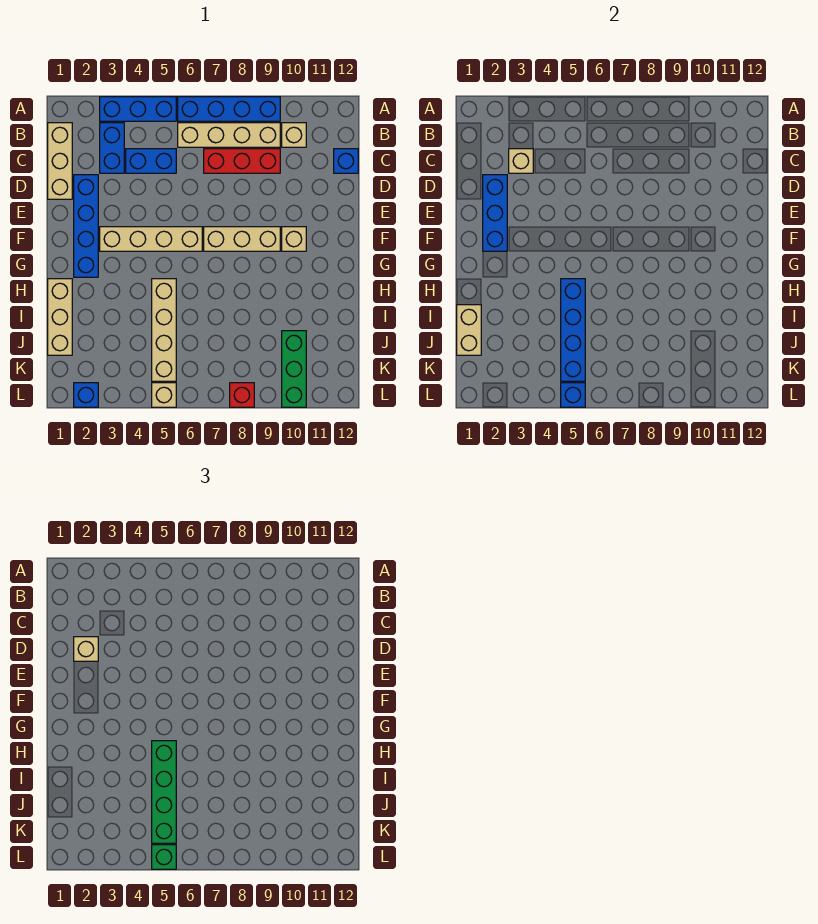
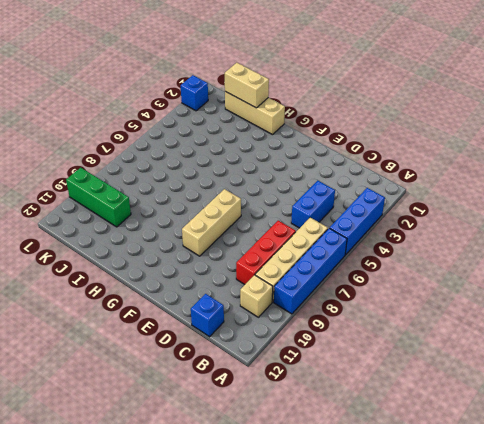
none -> tan 1x3 brick [48,123,72,199]
none -> blue 1x2 brick [100,123,124,173]
none -> blue 1x4 brick [74,175,98,277]

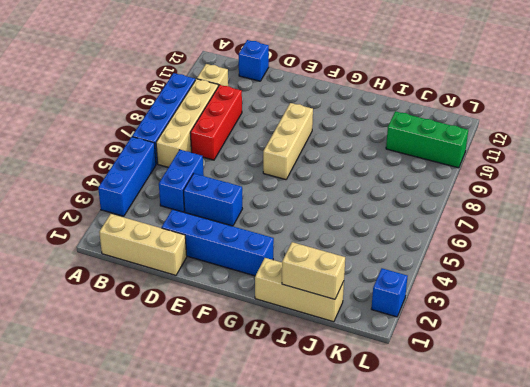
blue 1x2 brick [184,174,242,226] -> blue 1x2 brick moved to [100,123,124,173]
none -> tan 1x4 brick [100,227,202,251]
none -> tan 1x1 brick [282,227,306,251]
none -> tan 1x4 brick [152,279,176,381]

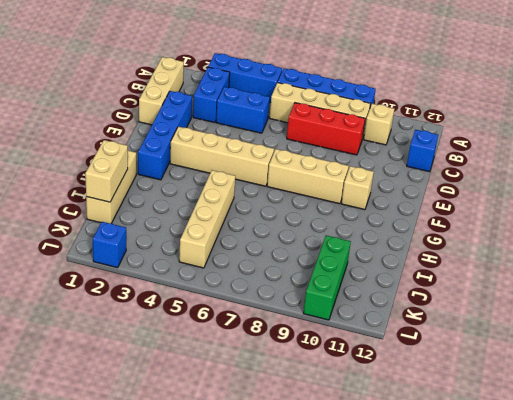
none -> tan 1x1 brick [152,383,176,407]
none -> red 1x1 brick [230,383,254,407]
none -> tan 1x1 brick [509,149,533,173]

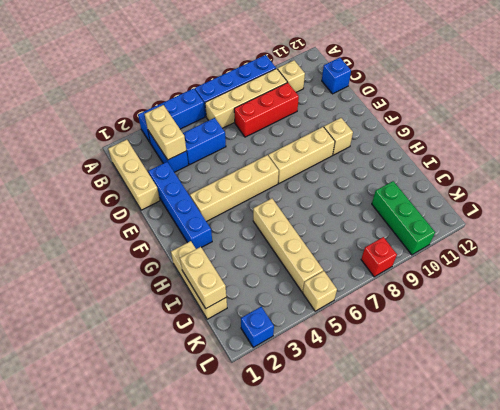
tan 1x2 brick [145,105,186,160] -> tan 1x1 brick [509,149,533,173]
none -> blue 1x3 brick [483,175,507,251]
none -> blue 1x4 brick [561,279,585,381]
none -> blue 1x1 brick [561,383,585,407]

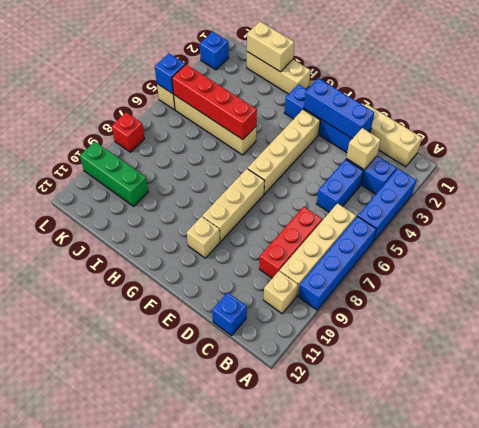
red 1x4 brick [172,64,257,140] -> blue 1x4 brick [561,279,585,381]
none -> tan 1x1 brick [74,637,98,661]
none -> green 1x4 brick [152,741,176,843]
none -> green 1x1 brick [152,845,176,869]

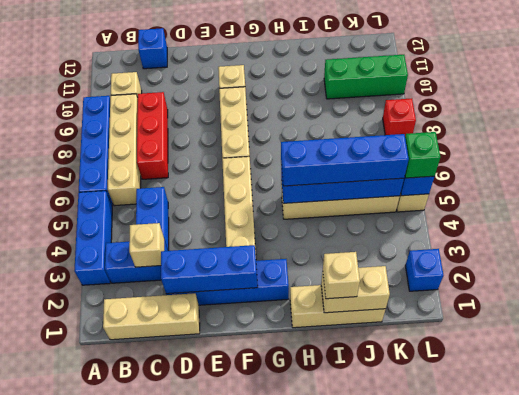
blue 1x4 brick [281,134,409,186] -> green 1x4 brick [152,741,176,843]
tan 1x1 brick [323,252,360,299] -> tan 1x1 brick moved to [74,637,98,661]

